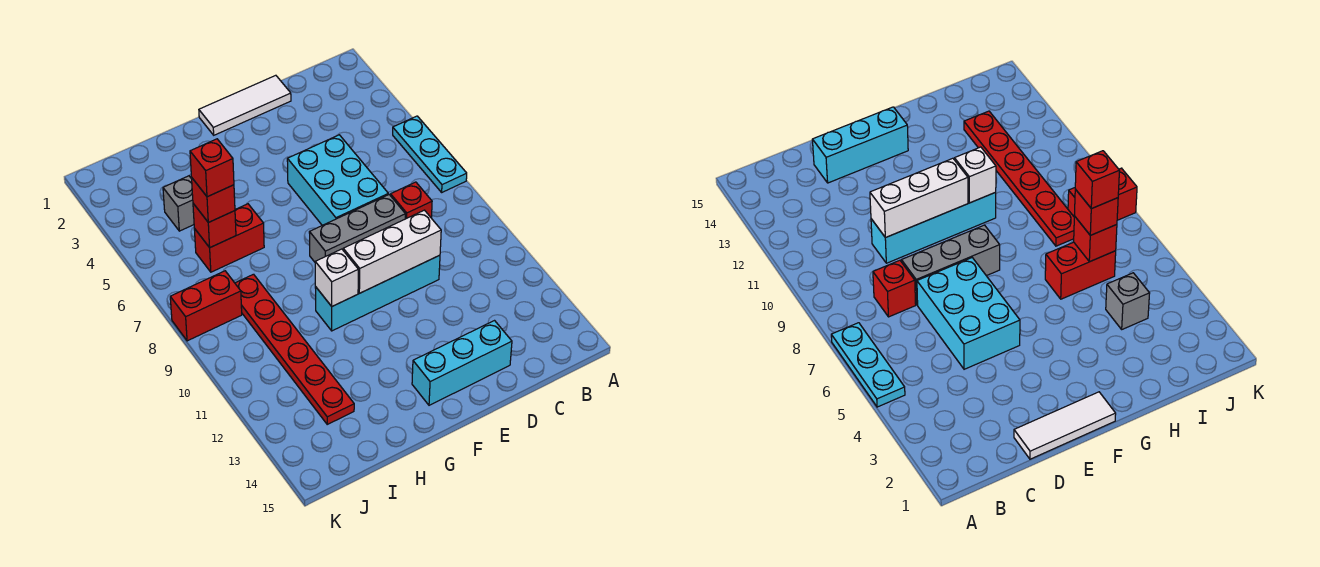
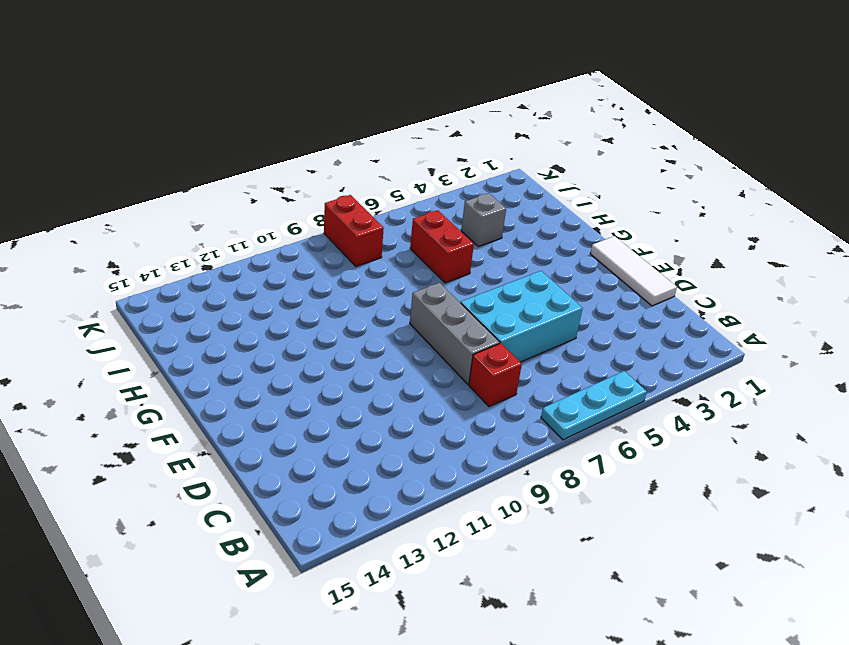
none -> cyan 1x4 brick [315,255,440,331]
none -> cyan 1x3 brick [412,321,512,405]
none -> red 1x6 plate [235,274,354,424]

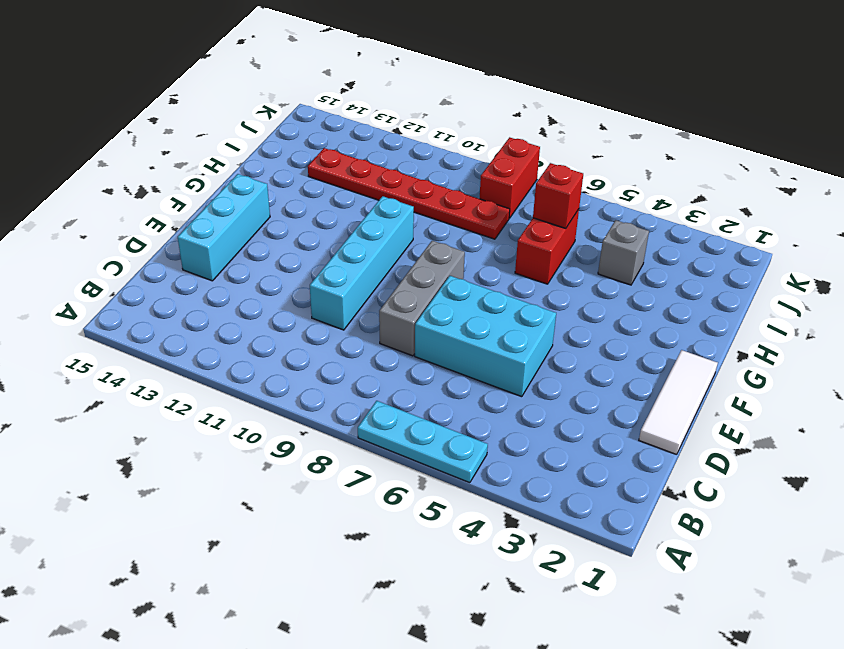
none -> red 1x1 brick [390,182,432,219]
none -> white 1x3 brick [343,210,441,293]
none -> white 1x1 brick [315,249,358,306]

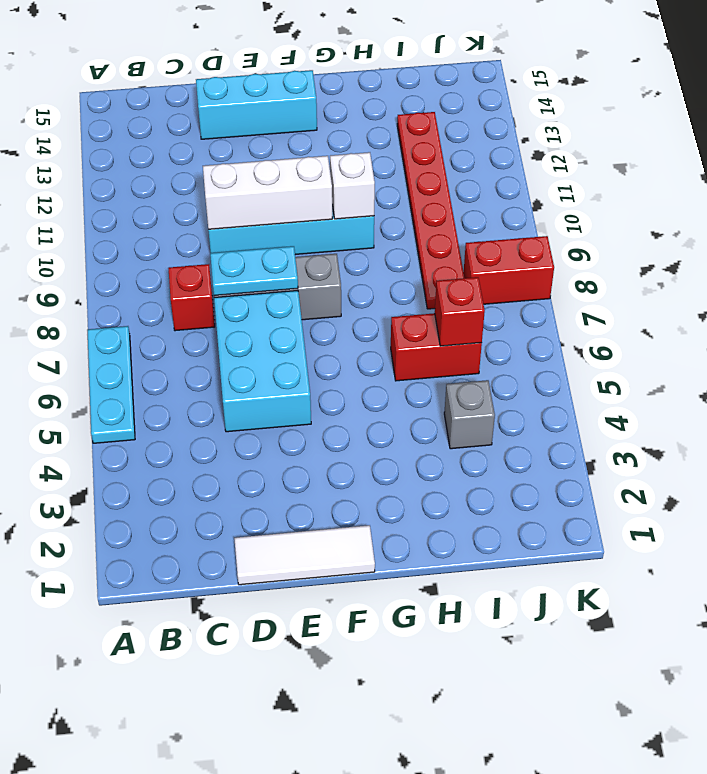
cyan 1x2 plate [210,246,298,296] -> none
none -> red 1x1 brick [192,178,235,222]
none -> red 1x1 brick [190,139,234,197]

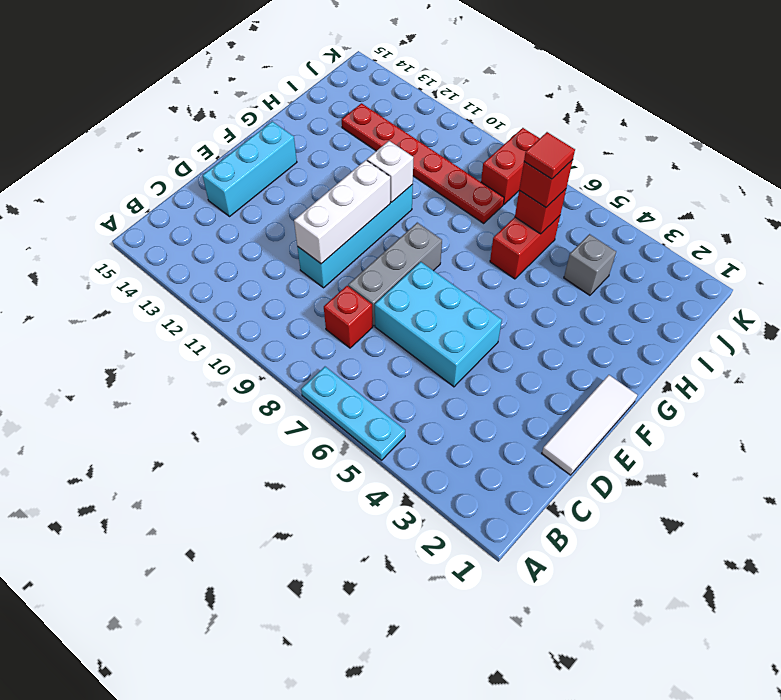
red 1x1 tile [524,132,575,179] -> red 1x1 brick [190,139,234,197]

